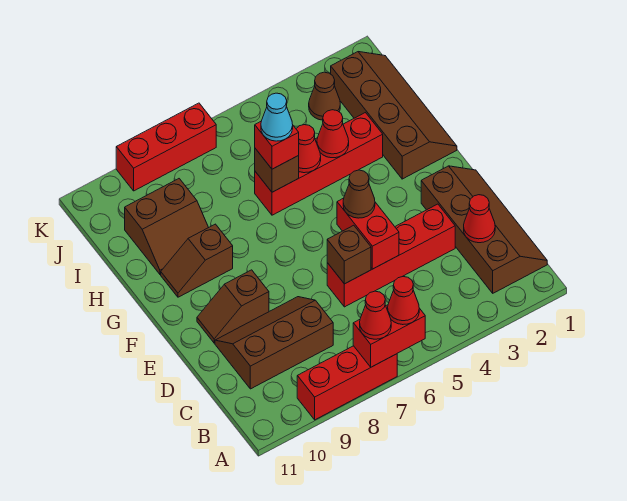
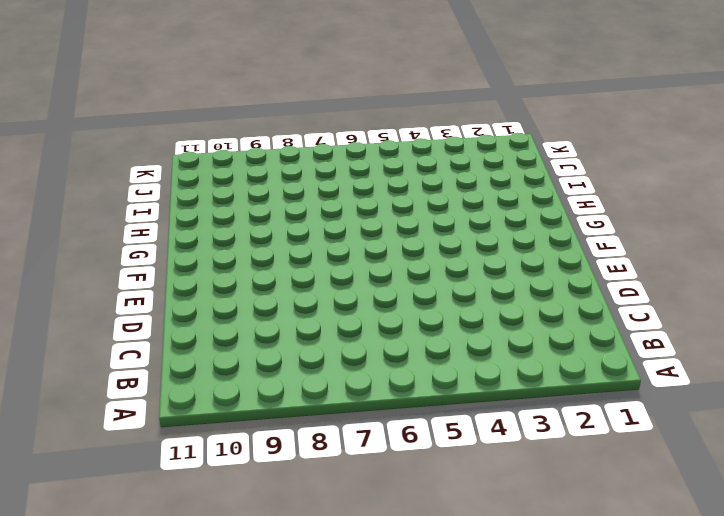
none -> red 1x3 brick [297,346,397,420]
none -> brown 2x4 slope [421,166,547,293]
none -> brown 2x3 slope [215,297,333,389]

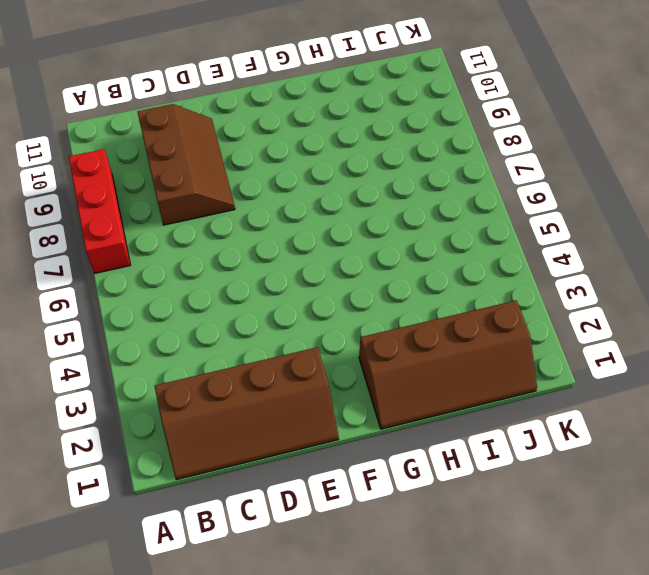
none -> red 1x4 brick [327,204,455,307]
none -> brown 1x2 slope [197,270,269,343]
none -> brown 1x2 slope [161,224,233,297]

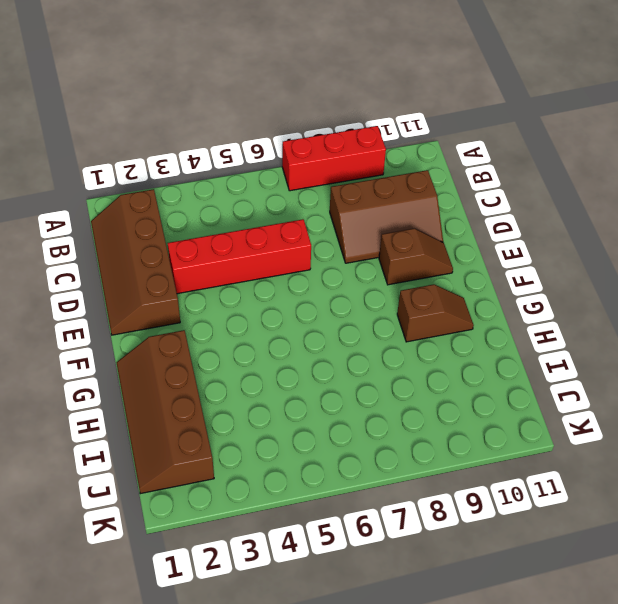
none -> red 1x4 brick [255,113,383,215]
none -> brown 2x2 slope [125,179,209,274]
none -> brown 1x1 cone [309,72,340,120]

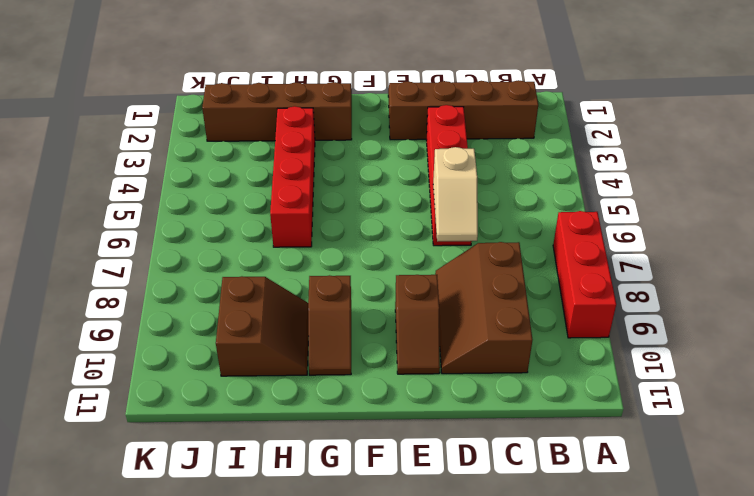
tan 1x2 slope [433,147,478,242] -> brown 1x1 brick [327,225,371,284]
none -> brown 1x1 cone [309,72,340,120]
none -> red 1x3 brick [116,103,216,191]
none -> red 1x2 brick [353,305,425,367]

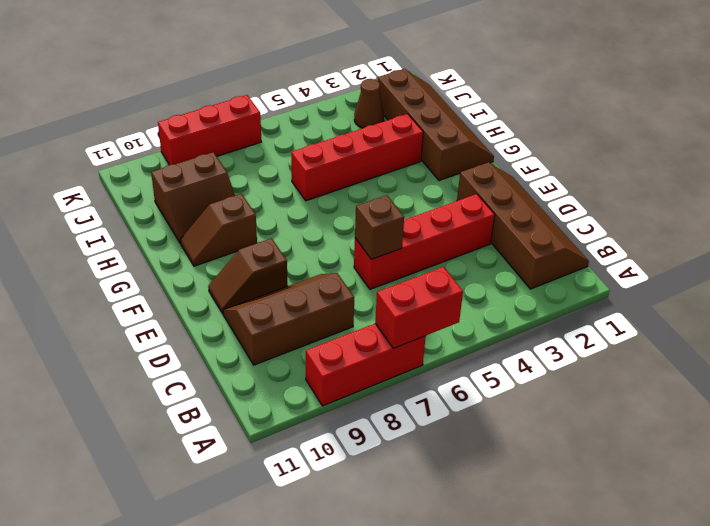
none -> red 1x1 cone [464,195,495,243]
none -> red 1x2 brick [337,198,399,269]
none -> red 1x1 cone [317,110,349,158]

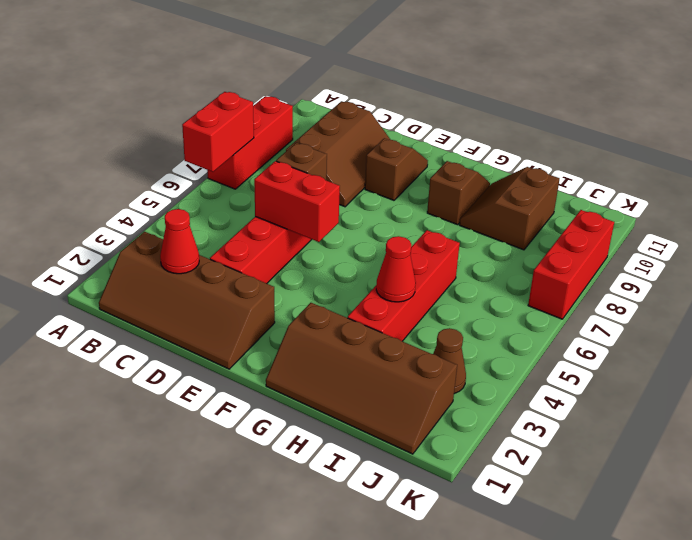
none -> red 1x1 cone [296,125,321,173]
none -> brown 1x1 brick [255,149,299,192]
none -> red 1x1 cone [388,277,419,325]

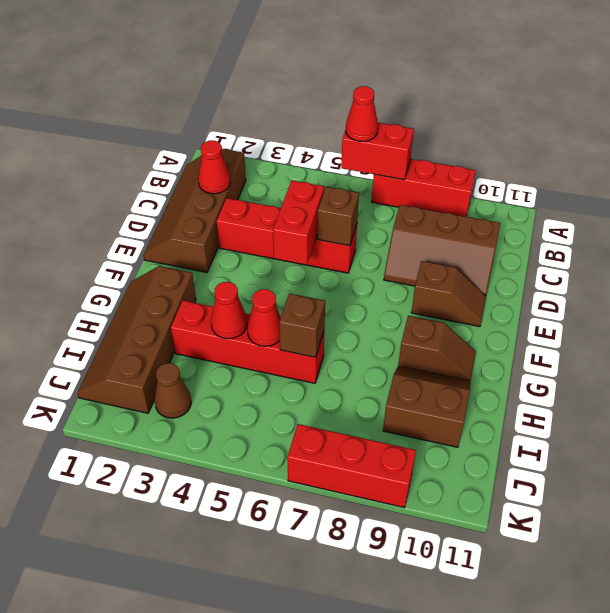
none -> red 1x1 cone [360,291,391,339]
none -> brown 1x1 cone [343,170,375,218]
none -> red 1x1 brick [255,122,299,169]

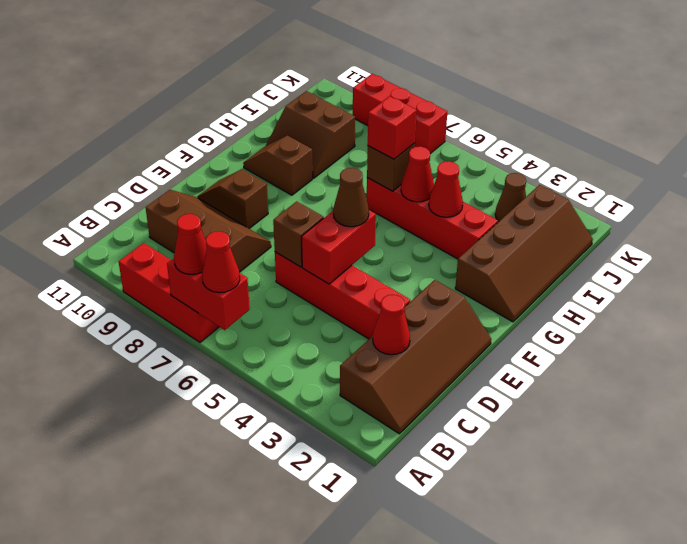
none -> cyan 1x1 cone [261,93,293,141]

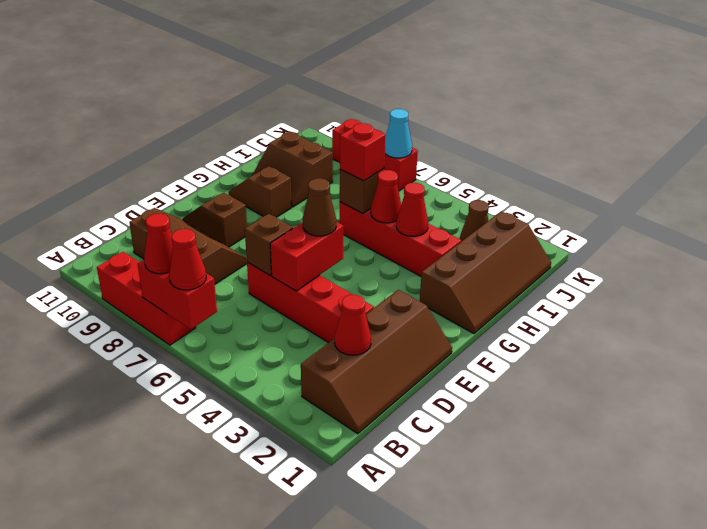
cyan 1x1 cone [385,109,412,158] -> cyan 1x1 cone moved to [261,93,293,141]

